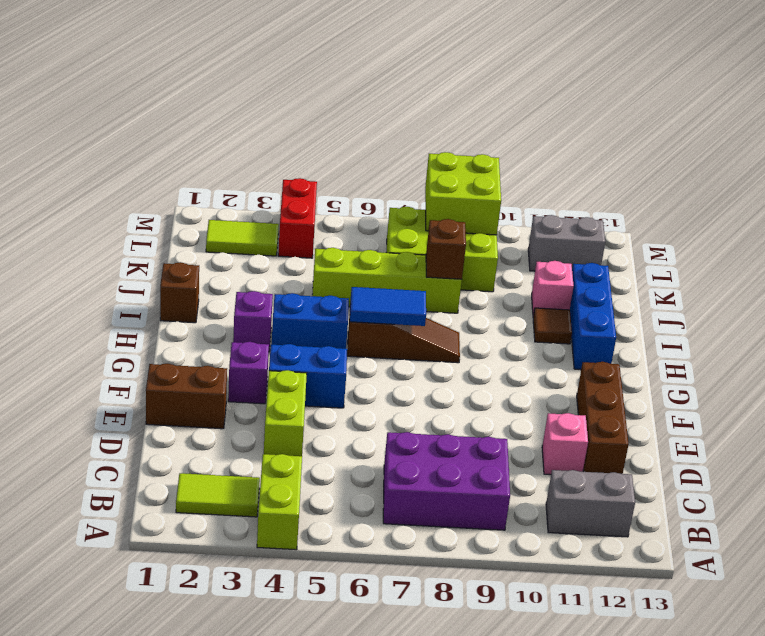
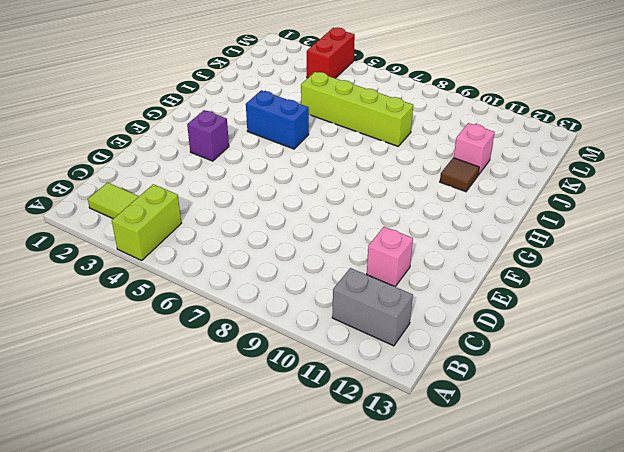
none -> purple 2x3 brick [383,432,510,530]
none -> lime 1x2 brick [264,370,307,456]
none -> brown 1x3 brick [577,362,628,474]

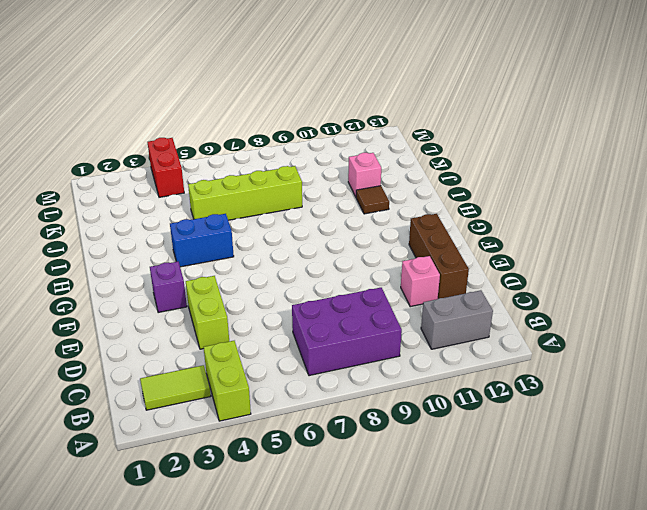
none -> brown 1x2 brick [146,363,227,429]
none -> blue 1x2 brick [269,344,347,408]
none -> purple 1x1 brick [233,291,273,351]

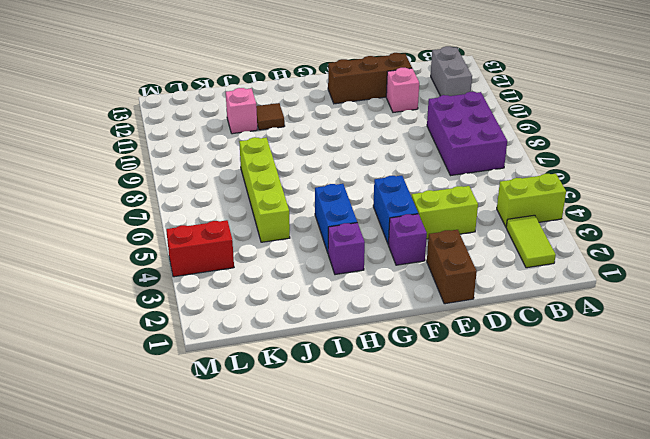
none -> brown 1x3 slope [347,301,460,363]
none -> blue 1x3 brick [570,263,616,370]
none -> brown 1x1 brick [160,262,199,323]

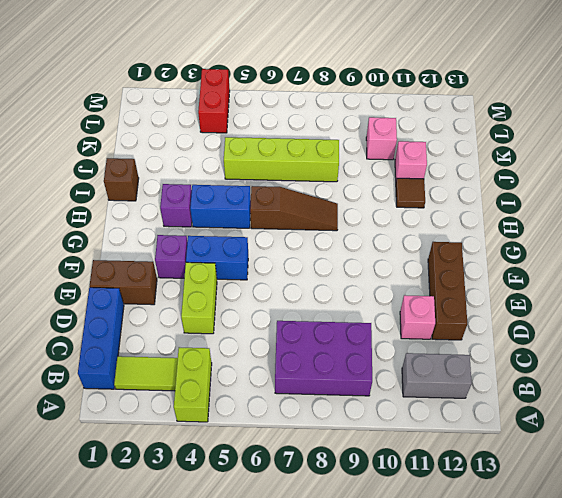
blue 1x3 brick [78,288,124,389] -> blue 1x3 brick moved to [570,263,616,370]
pink 1x1 brick [366,117,397,160] -> none
none -> lime 2x3 brick [386,207,498,292]
none -> lime 1x2 tile [206,220,279,256]
none -> grey 1x2 brick [528,215,605,271]

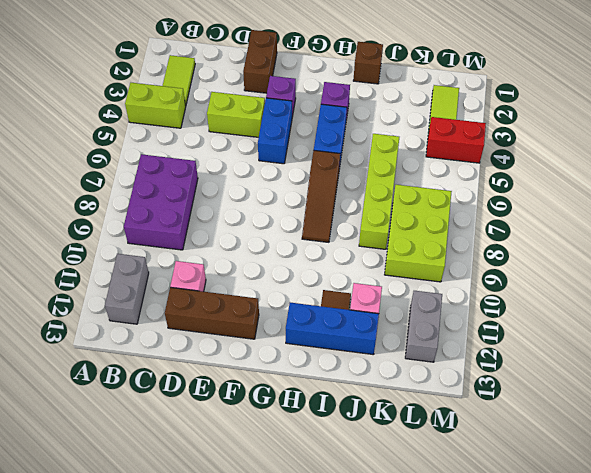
none -> blue 1x2 tile [350,287,426,326]
none -> brown 1x1 brick [426,219,466,279]
none -> lime 2x2 brick [425,152,501,235]

